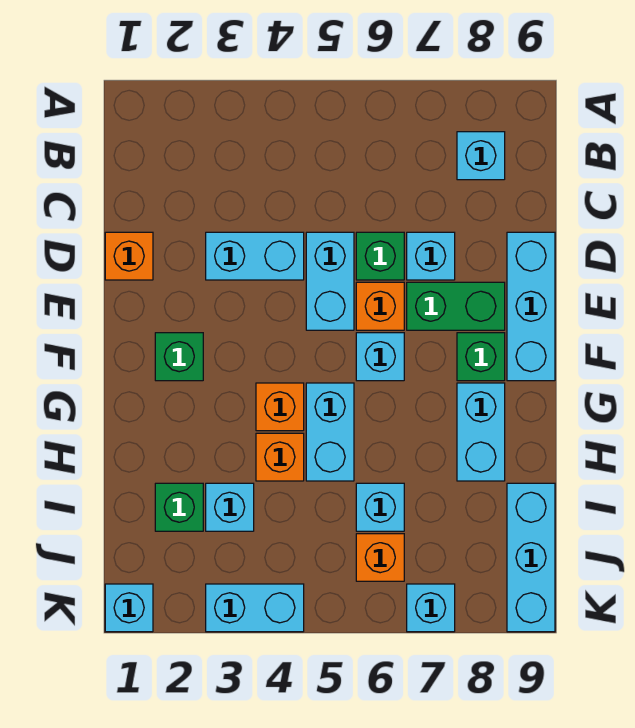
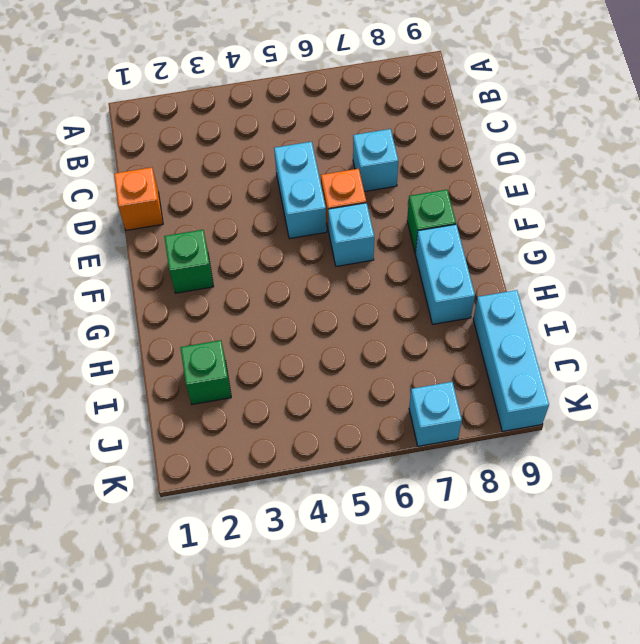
none -> cyan 1x1 brick [457,132,505,180]
none -> cyan 1x2 brick [206,232,304,280]
none -> green 1x1 brick [356,232,404,280]

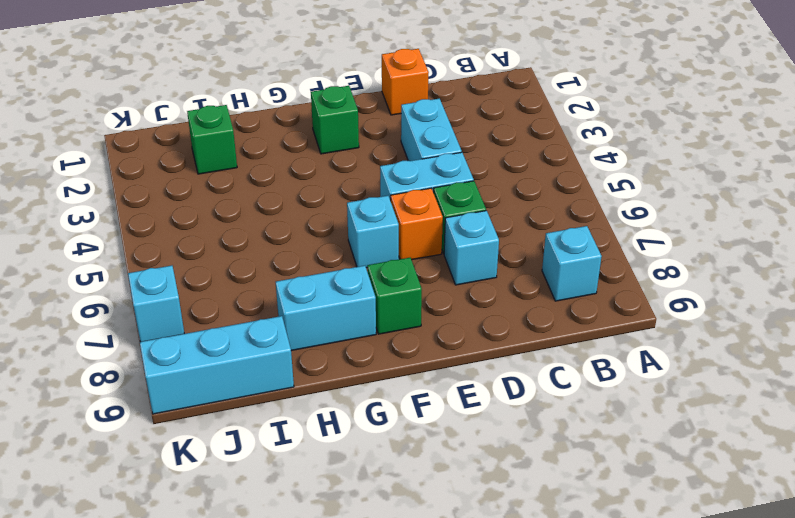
none -> cyan 1x3 brick [507,232,555,381]
none -> green 1x2 brick [407,282,505,330]
none -> orange 1x1 brick [256,383,304,431]

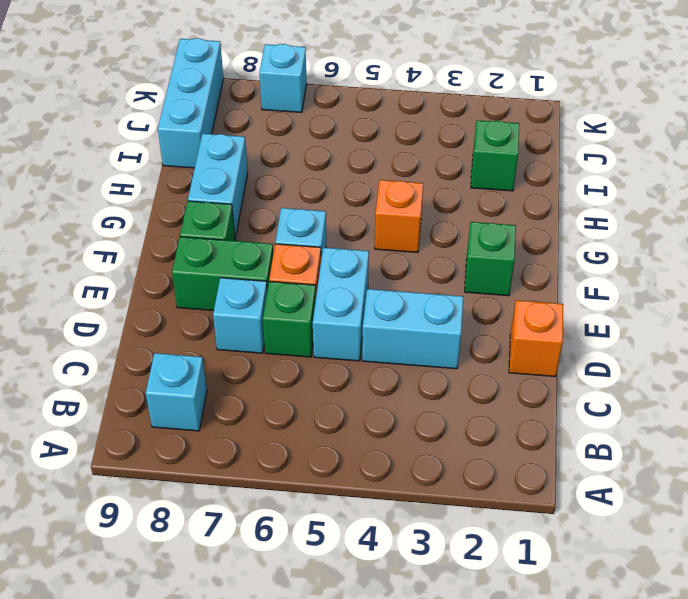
none -> cyan 1x3 brick [507,232,555,381]
none -> cyan 1x2 brick [306,383,354,481]
none -> orange 1x1 brick [256,433,304,481]

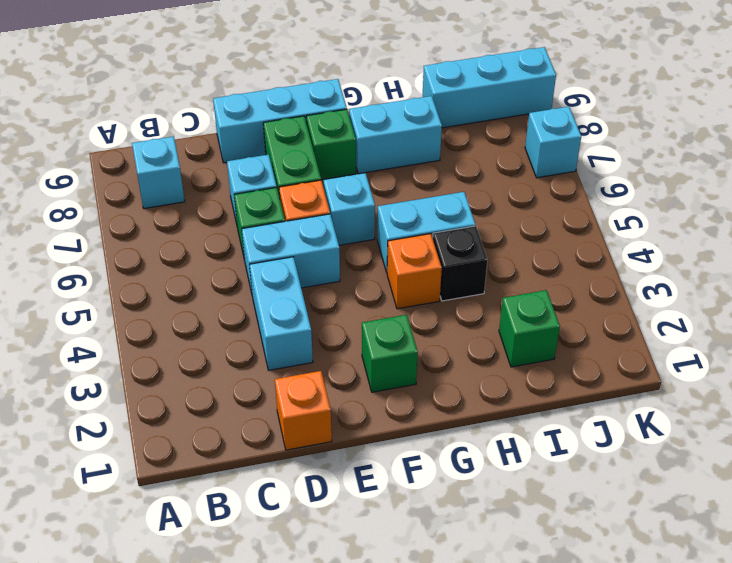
black 1x1 brick [433,226,487,301] -> orange 1x1 brick [256,433,304,481]
none -> cyan 1x1 brick [206,483,254,531]
none -> cyan 1x1 brick [356,483,404,531]
none -> orange 1x1 brick [356,534,404,581]

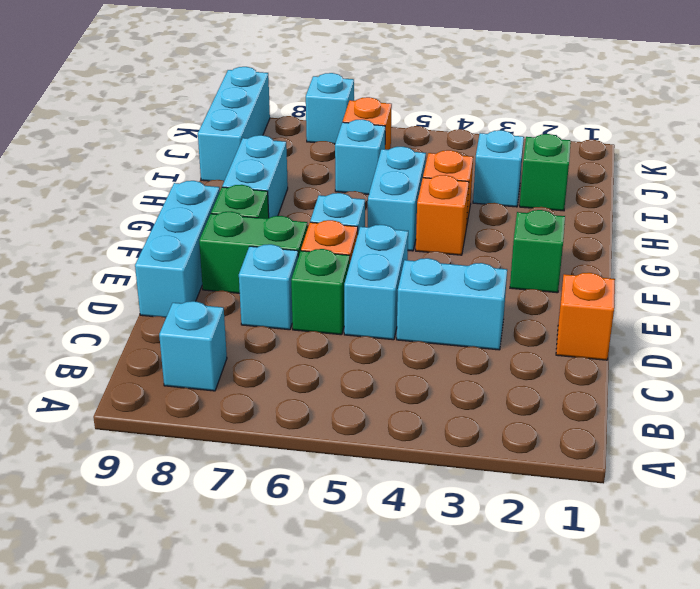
none -> cyan 1x1 brick [105,584,153,632]
none -> cyan 1x2 brick [206,584,304,632]

